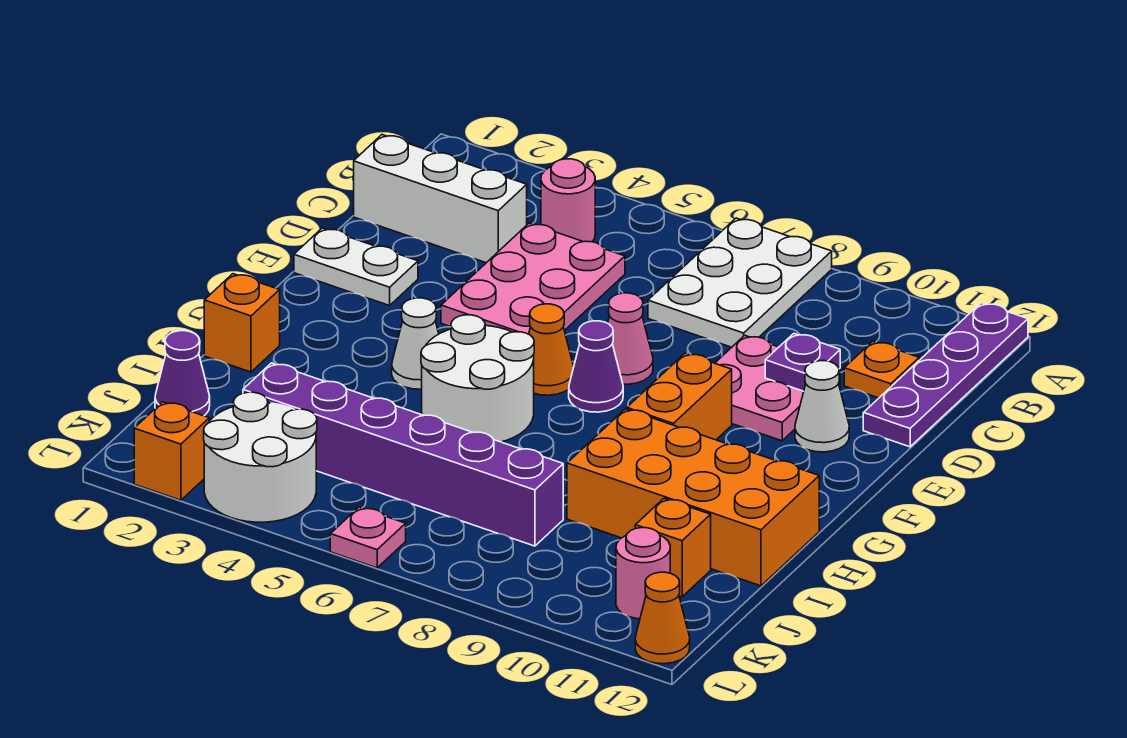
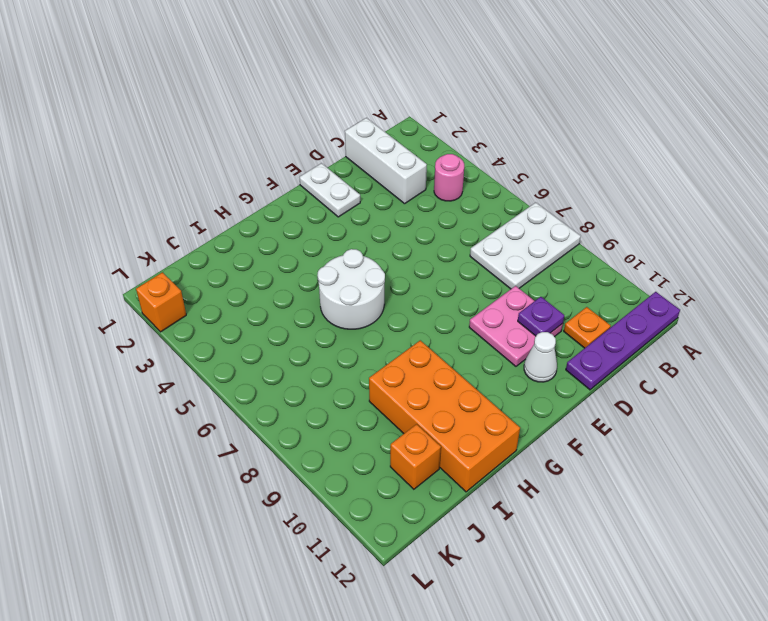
none -> pink 2x3 plate [441,223,625,334]
none -> pink 1x1 cone [608,293,653,384]
none -> orange 1x1 cone [529,304,574,395]

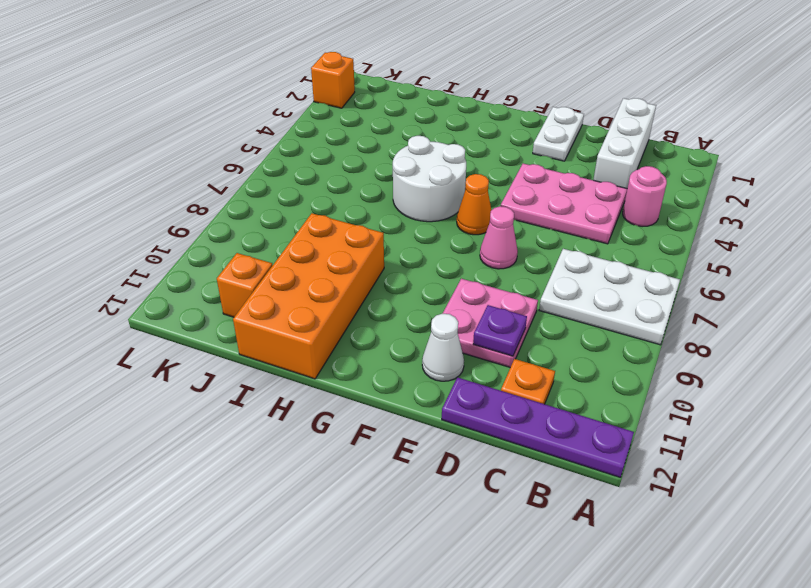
none -> purple 1x1 cone [569,321,623,412]
none -> orange 1x2 brick [627,353,732,440]
none -> white 1x1 cone [392,298,439,389]

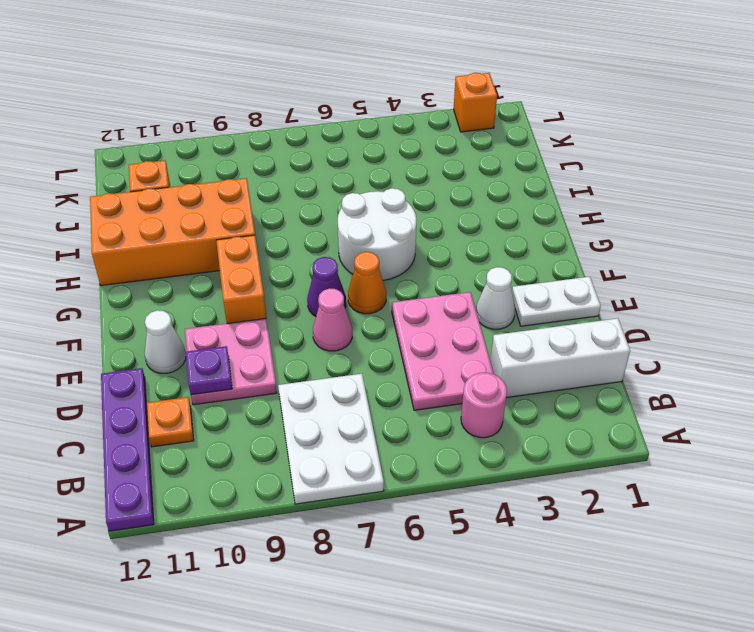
white 1x1 cone [476,267,515,329] -> white 1x1 cone moved to [392,298,439,389]
none -> orange 1x1 brick [204,274,280,372]
none -> purple 1x1 cone [155,331,210,416]
none -> purple 1x6 brick [243,363,563,546]

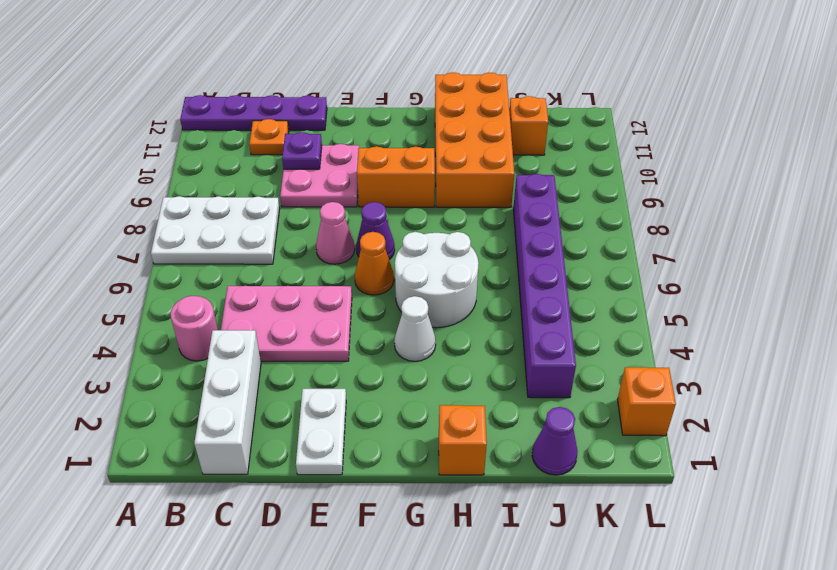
none -> white 1x1 cone [795,361,849,452]
none -> white 2x2 round brick [204,392,317,522]
none -> pink 1x1 round brick [616,528,670,619]

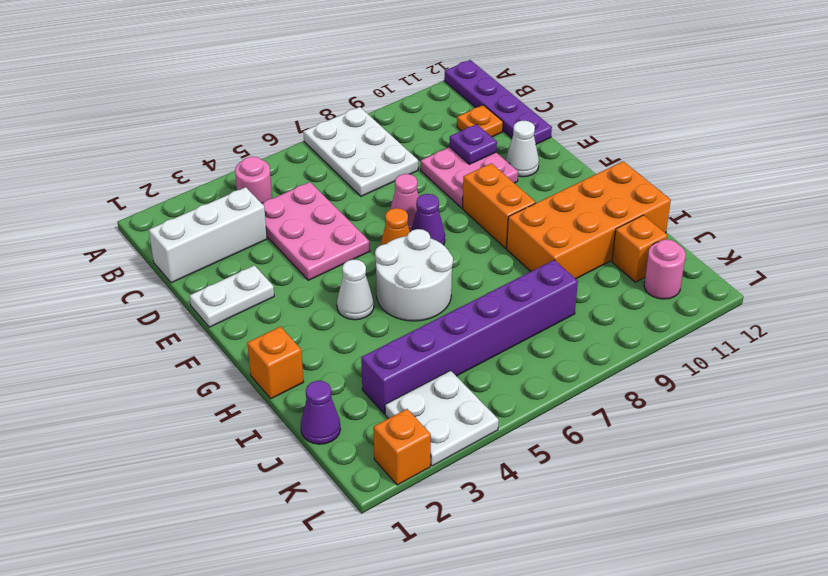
white 2x2 plate [385,371,499,466] -> white 2x2 round brick [204,392,317,522]
none -> pink 1x1 plate [330,507,406,568]
none -> orange 1x1 cone [635,572,690,664]

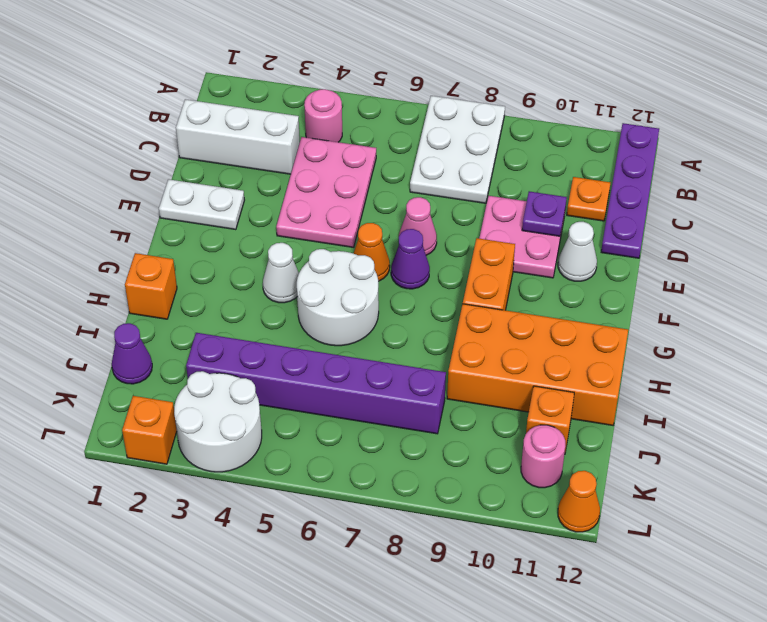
none -> pink 1x1 plate [330,507,406,568]

